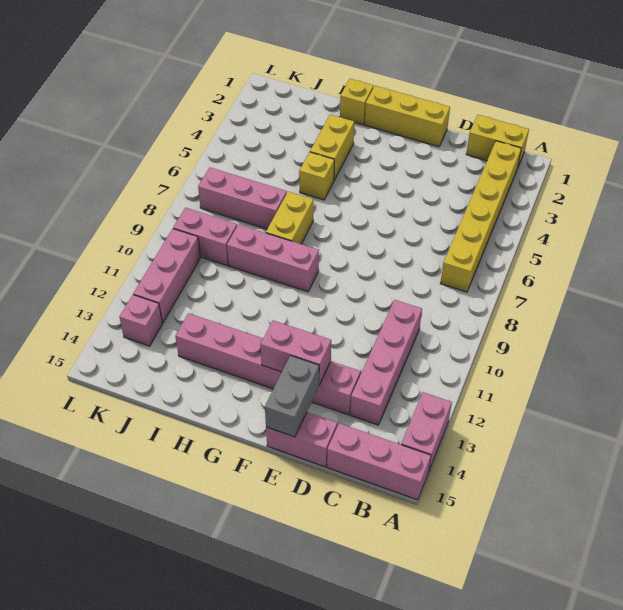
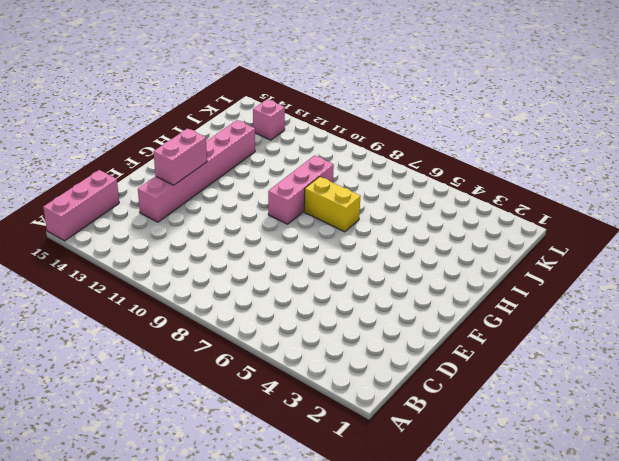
none -> pink 1x2 brick [401,392,452,470]
none -> yellow 1x2 brick [466,115,529,167]
none -> yellow 1x6 brick [440,141,521,292]

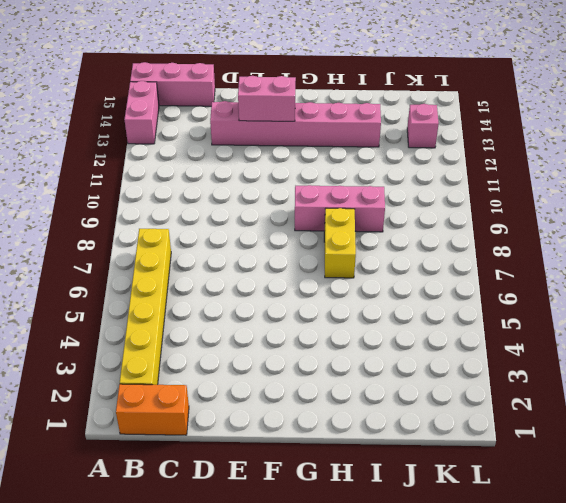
orange 1x2 brick [116,384,189,435] -> yellow 1x2 brick [466,115,529,167]
none -> pink 1x4 brick [350,300,422,425]
none -> pink 1x2 brick [266,412,337,467]
none -> yellow 1x3 brick [365,86,450,147]

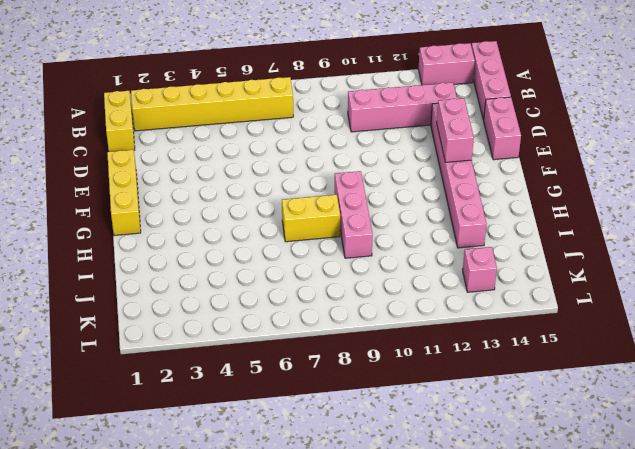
none -> yellow 1x1 brick [340,79,373,125]
none -> yellow 1x2 brick [310,114,354,180]
none -> yellow 1x1 brick [299,152,334,200]

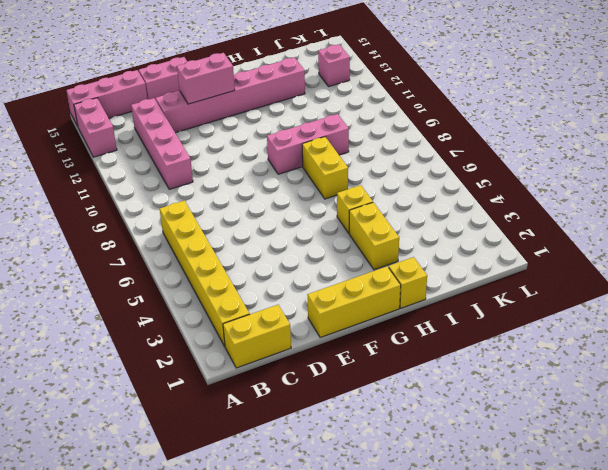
none -> pink 1x3 brick [198,167,287,229]
none -> pink 1x2 brick [173,208,237,265]
none -> pink 1x3 brick [133,229,200,323]

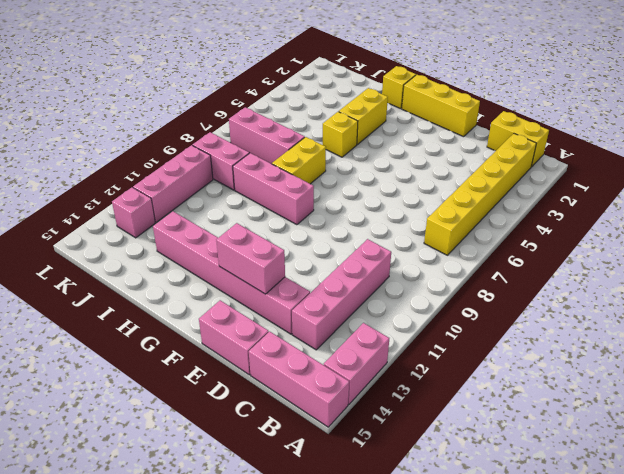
none -> grey 1x2 brick [265,355,319,437]

